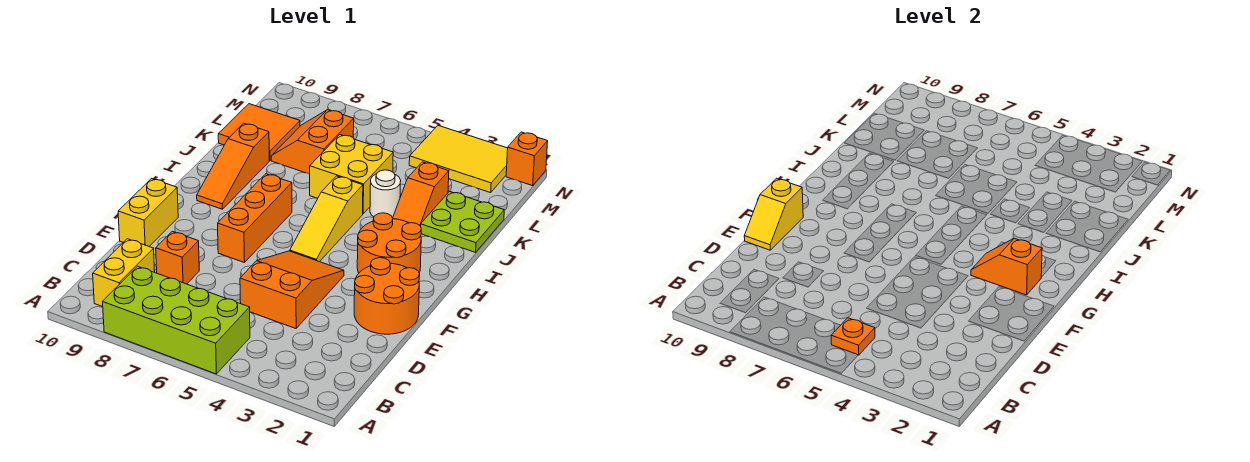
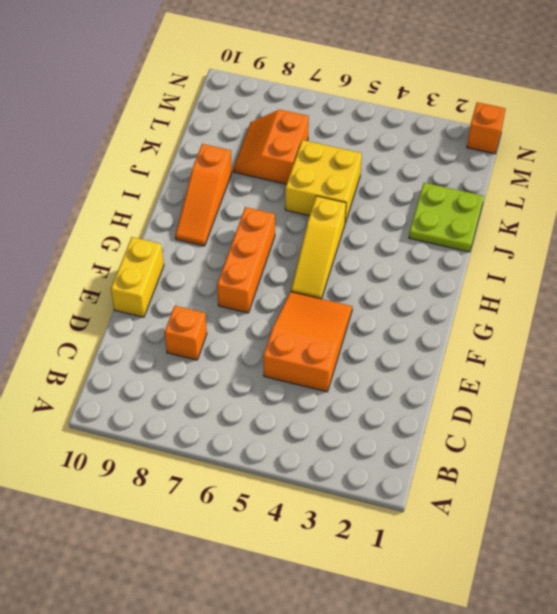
none -> lime 2x4 brick [103,266,250,374]
none -> yellow 1x2 brick [93,239,155,307]
none -> orange 2x2 round brick [354,258,420,334]

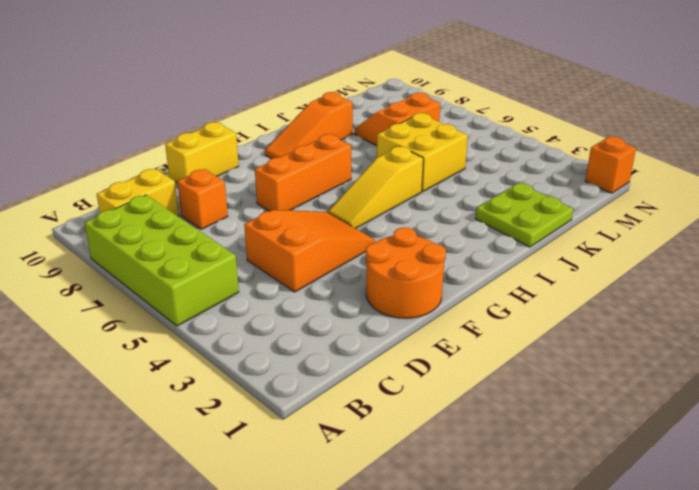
none -> orange 2x2 round brick [357,213,421,273]
none -> orange 1x2 slope [393,162,449,226]
none -> white 1x1 round brick [370,170,401,218]

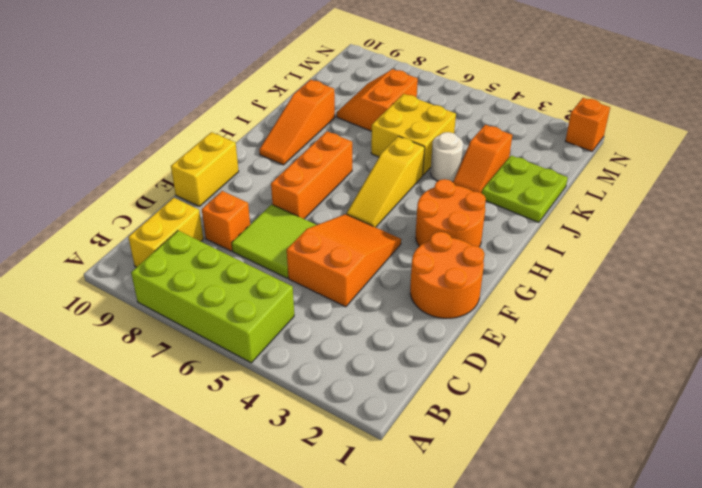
lime 2x2 tile [232,204,316,278] -> none
none -> orange 2x2 tile [218,104,300,161]
none -> yellow 2x3 tile [409,126,508,193]
none -> orange 1x1 plate [831,318,875,355]

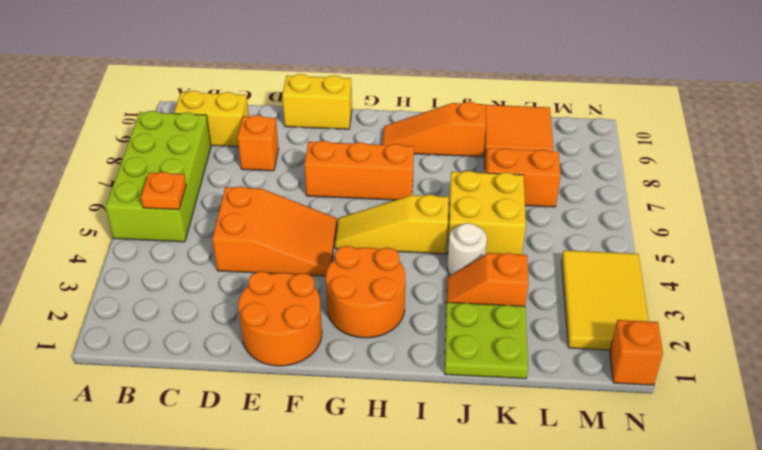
none -> yellow 1x2 slope [744,178,803,250]
none -> orange 1x2 slope [971,238,1042,295]

